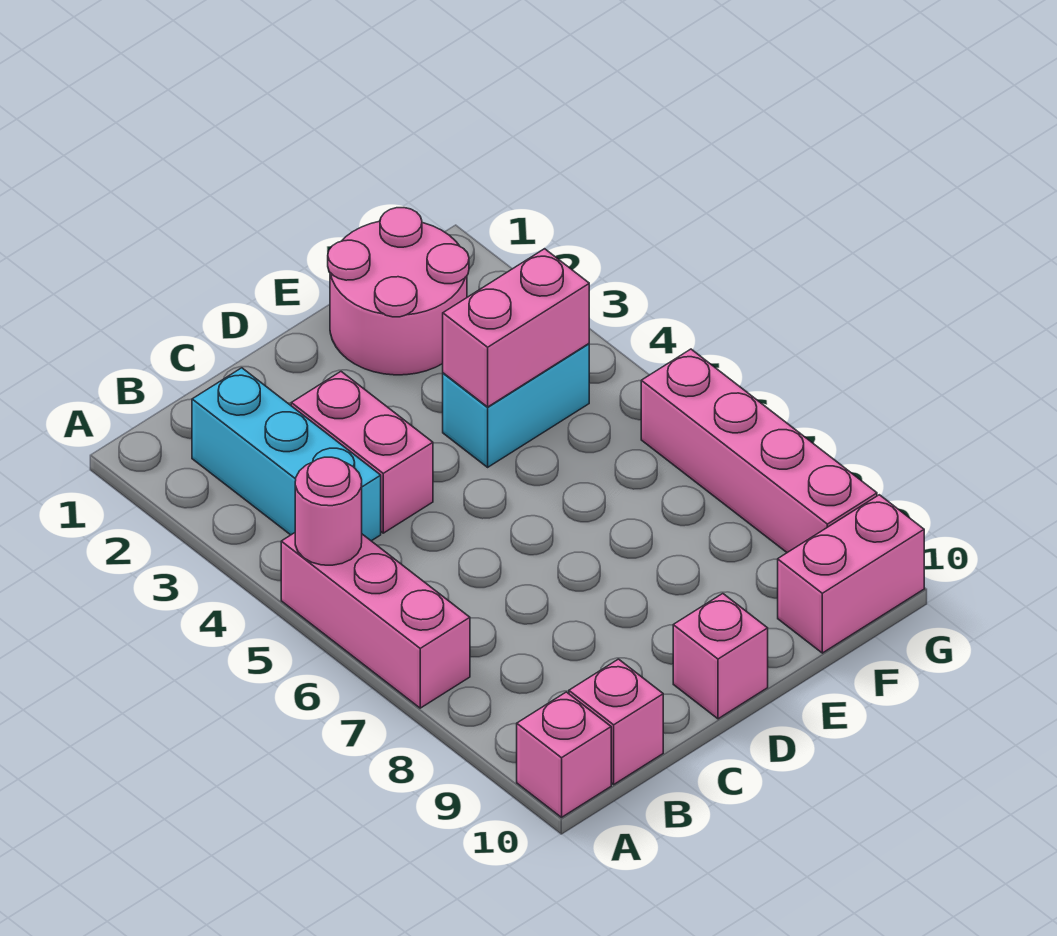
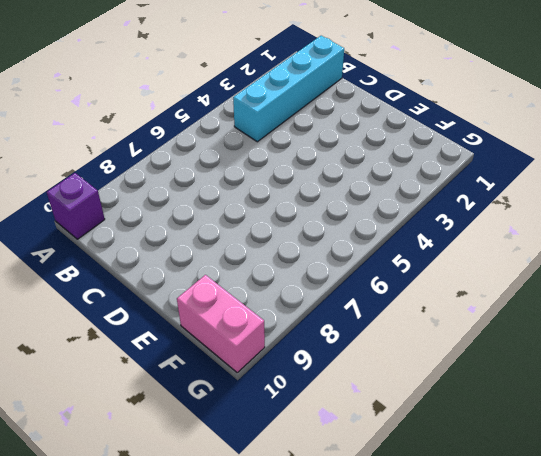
purple 1x1 brick [47,173,105,239] -> pink 1x1 brick [517,692,611,817]
cyan 1x4 brick [233,36,344,142] -> cyan 1x3 brick [192,368,381,541]
none -> pink 1x3 brick [281,533,470,708]
none -> pink 1x1 brick [569,659,663,784]
none -> pink 1x2 brick [291,372,433,533]

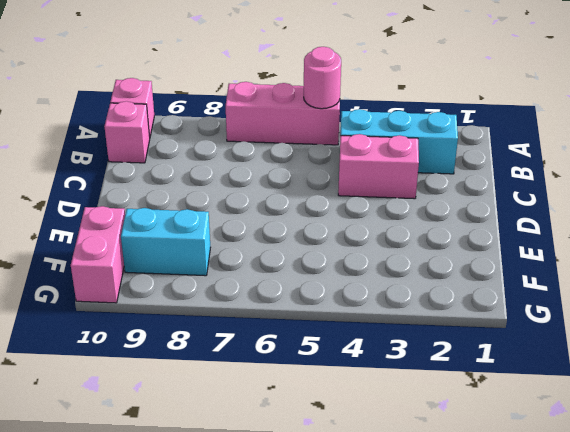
cyan 1x2 brick [121,208,210,276] -> cyan 1x2 brick turned to [443,344,589,467]
none -> pink 1x1 brick [673,594,768,719]
none -> pink 2x2 round brick [328,208,469,375]
none -> pink 1x4 brick [641,349,877,553]

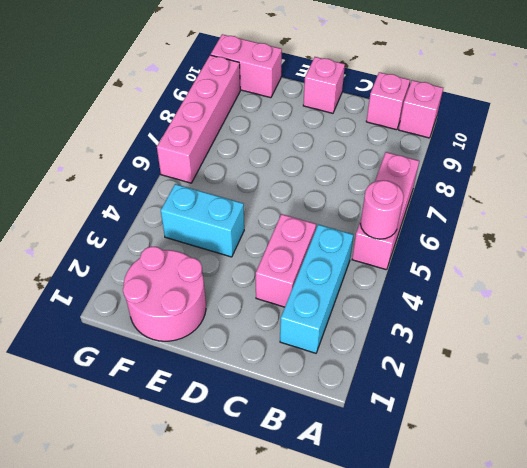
none -> pink 1x2 brick [443,249,589,407]

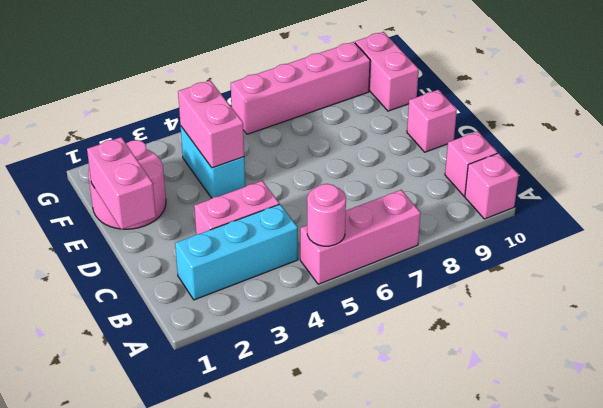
pink 1x2 brick [87,137,156,230] -> none

